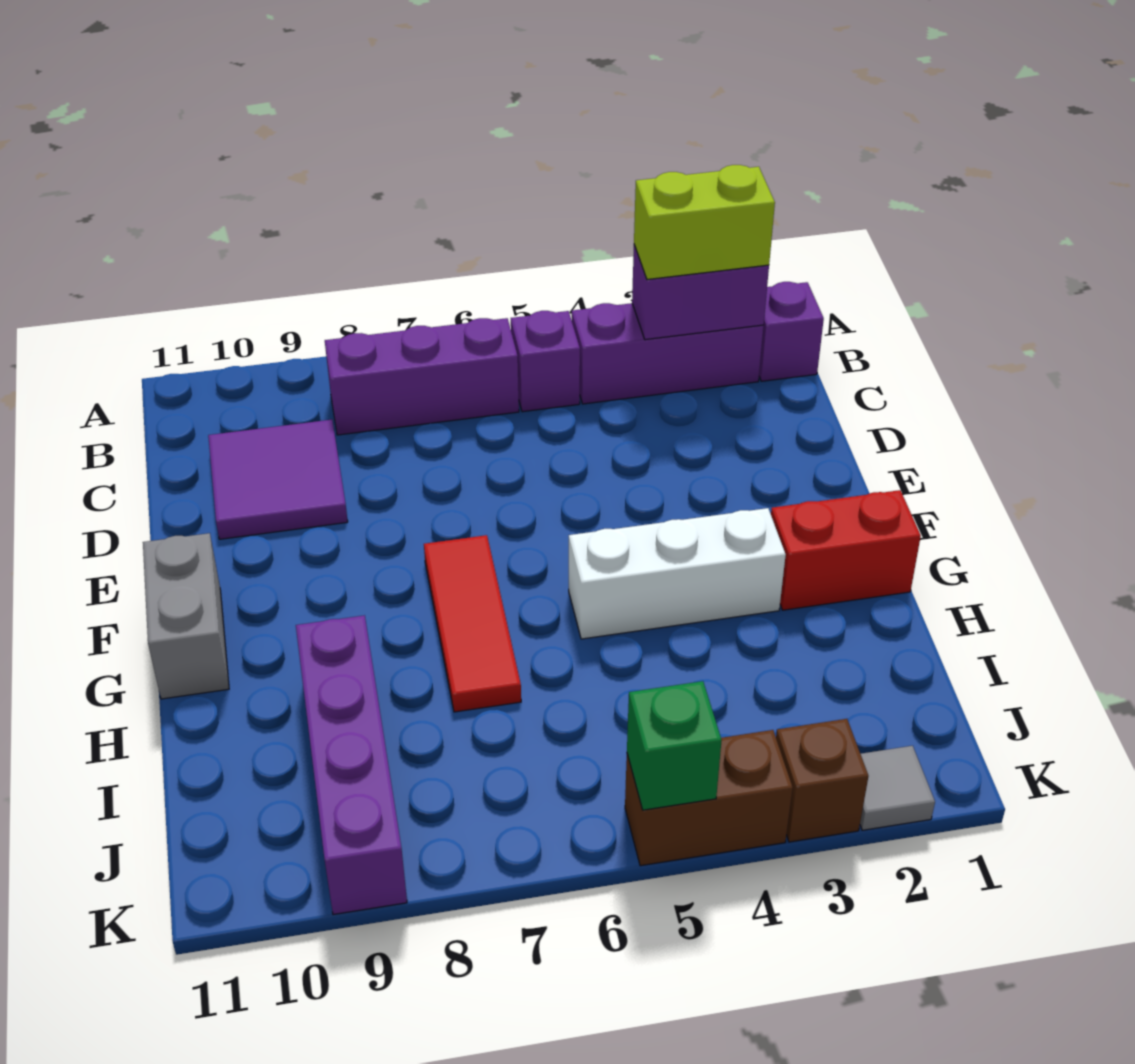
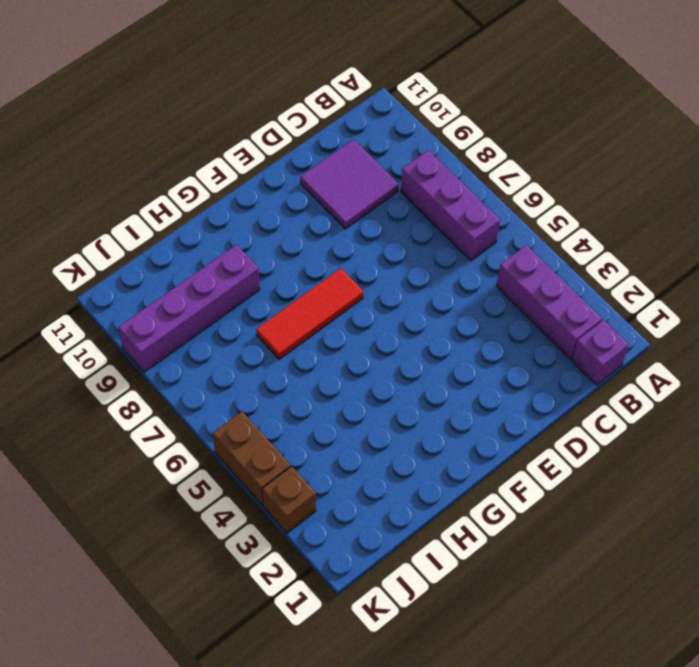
none -> purple 1x1 brick [511,311,580,412]
none -> grey 1x2 brick [143,533,229,699]
none -> red 1x2 brick [771,490,921,610]

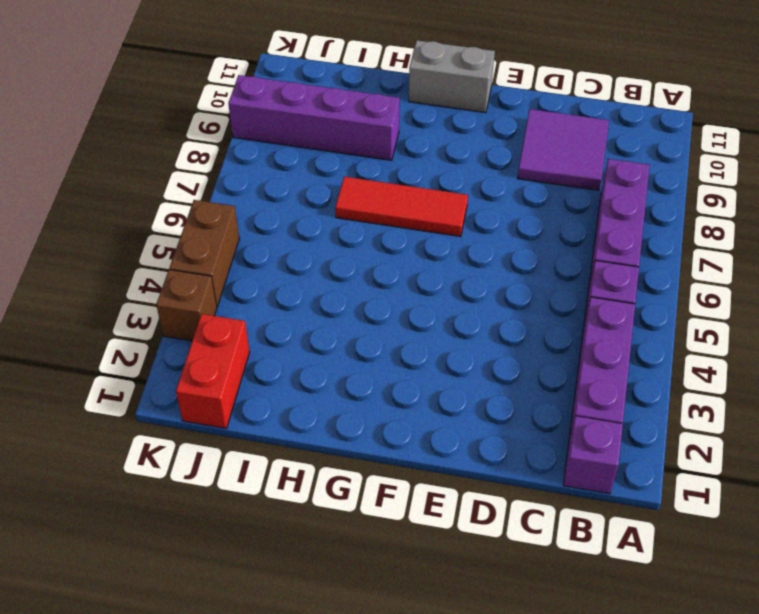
red 1x2 brick [176,314,250,428] -> red 1x2 brick moved to [771,490,921,610]
none -> white 1x3 brick [569,508,786,639]
none -> grey 1x1 tile [860,746,935,830]
none -> purple 1x2 brick [632,245,769,340]

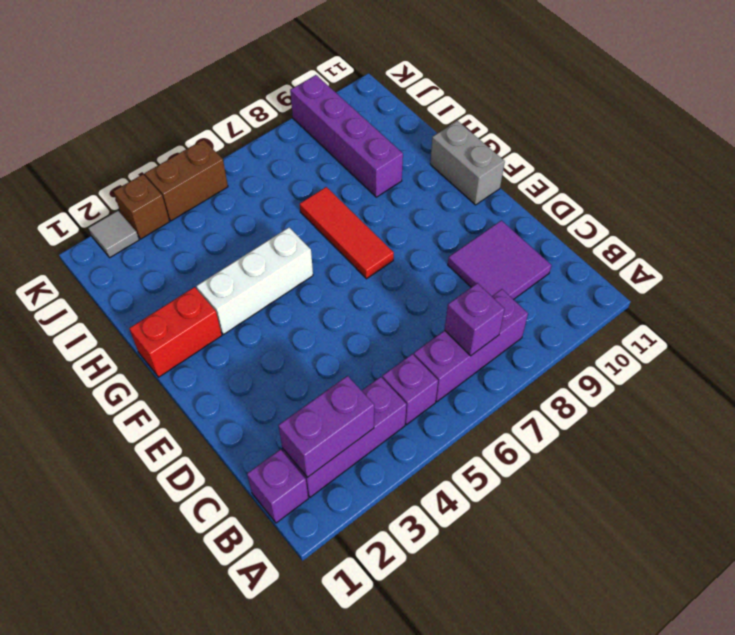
purple 1x1 brick [445,283,505,356] -> none
none -> green 1x1 brick [627,681,722,810]
none -> lime 1x2 brick [634,165,775,280]

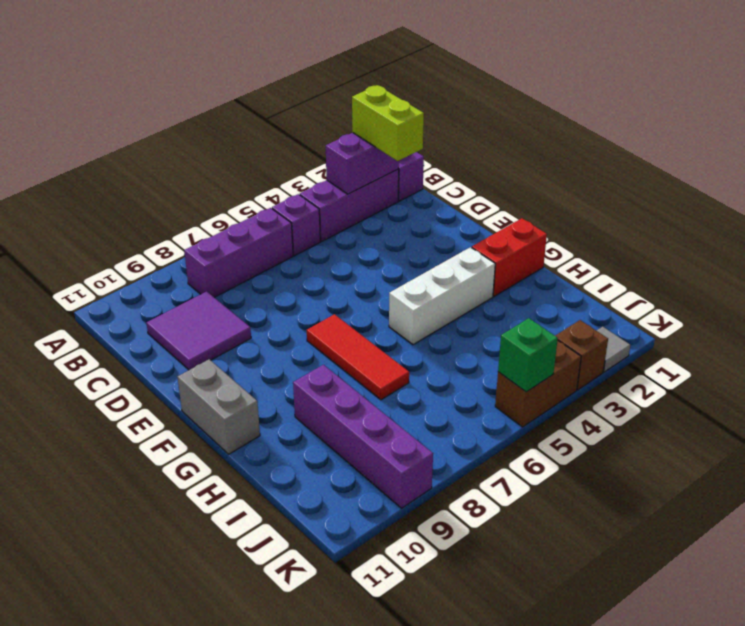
lime 1x2 brick [352,85,424,161] -> lime 1x2 brick turned to [634,165,775,280]

